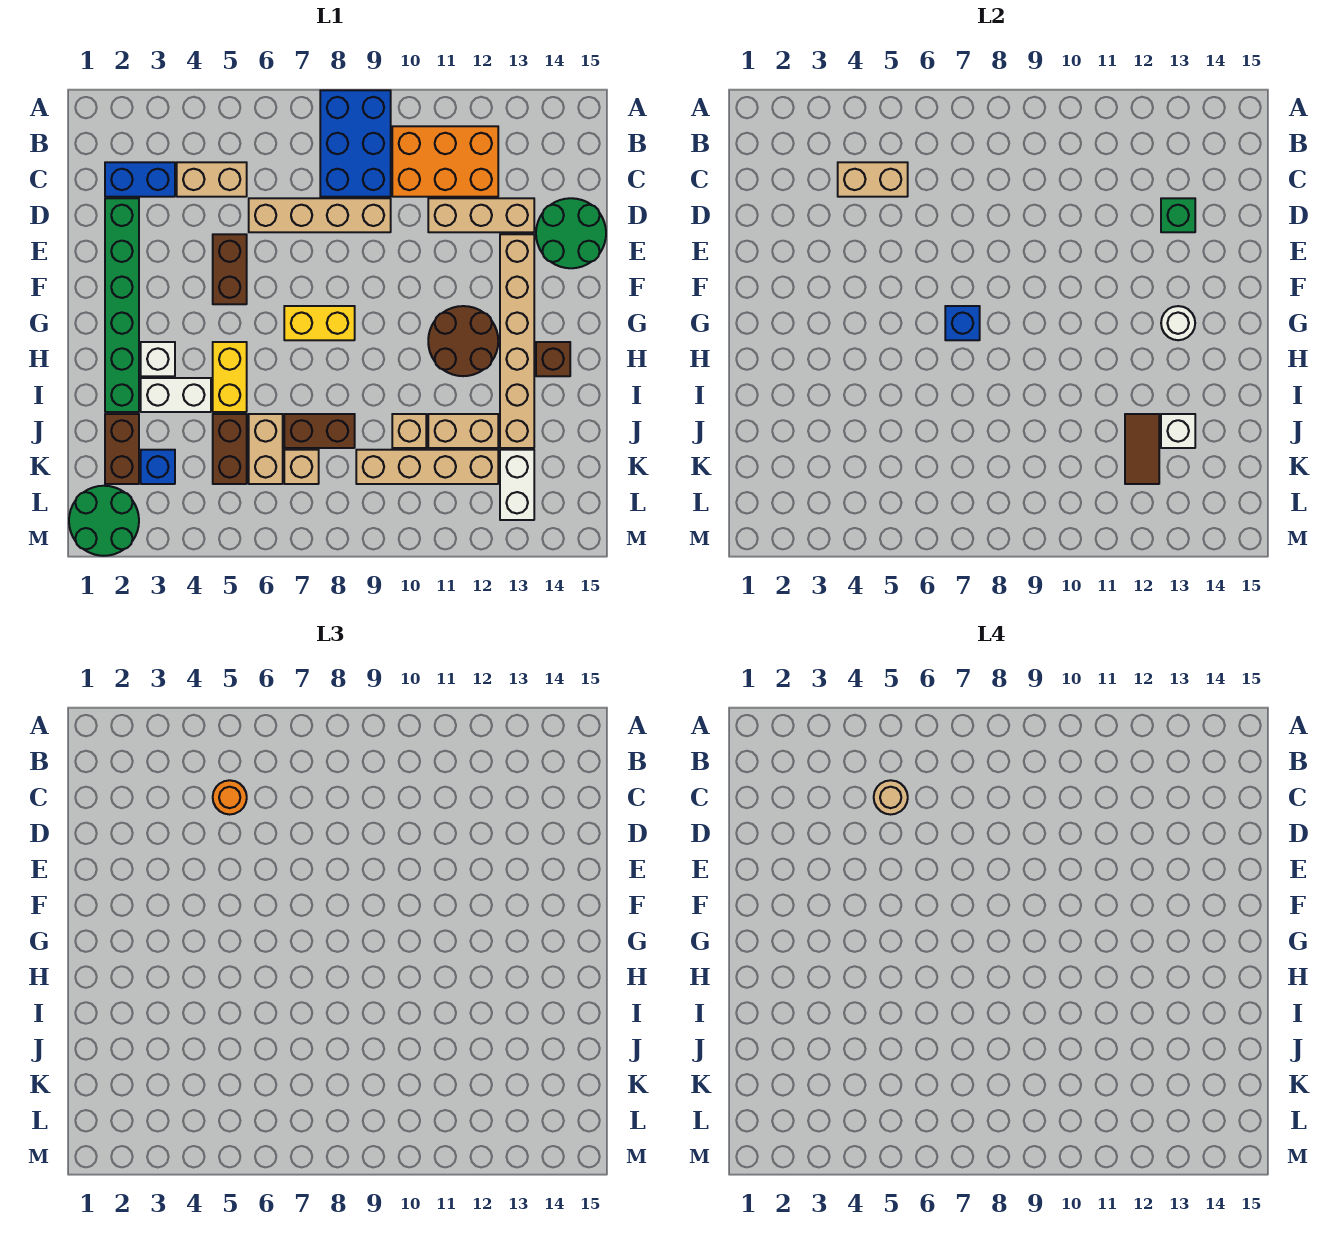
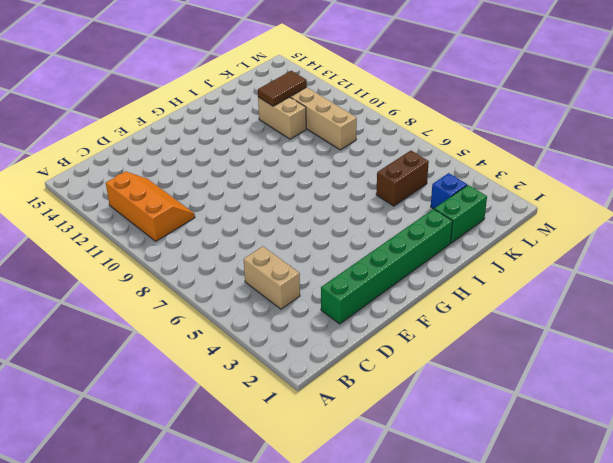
orange 2x3 slope [106,171,195,241] -> orange 2x3 brick [392,126,498,197]
green 1x2 brick [434,185,487,243] -> brown 1x2 brick [105,414,139,484]
none -> blue 2x3 brick [320,90,391,197]
none -> blue 1x2 brick [105,162,175,197]
none -> tan 1x4 brick [249,198,391,232]
none -> tan 1x3 brick [428,198,534,232]

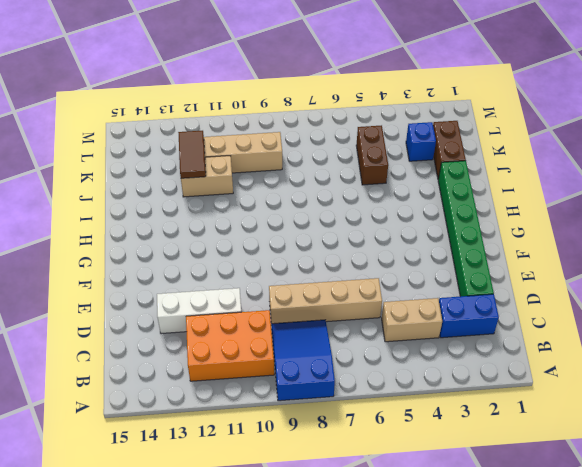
blue 2x3 slope [271,320,335,401] -> blue 2x3 brick [320,90,391,197]
white 1x3 brick [157,288,241,334] -> tan 1x3 brick [428,198,534,232]
none -> green 2x2 round brick [536,198,606,268]
none -> brown 1x2 brick [213,234,247,304]
none -> tan 1x6 brick [500,234,534,448]
none -> yellow 1x2 brick [284,306,355,340]

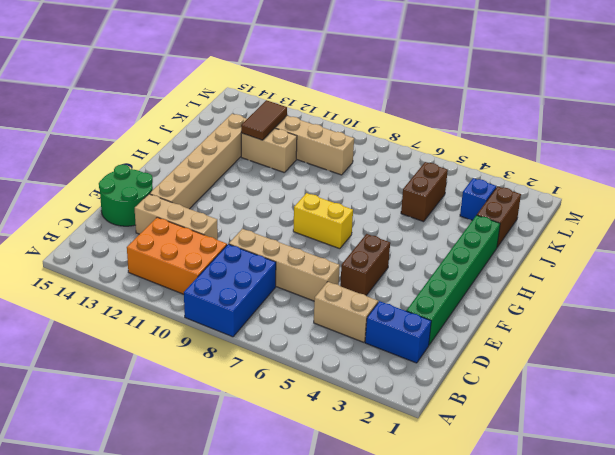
none -> brown 2x2 round brick [428,306,498,376]
none -> white 1x1 brick [141,342,175,376]
none -> yellow 1x2 brick [213,342,247,412]
none -> brown 1x1 brick [536,342,570,376]

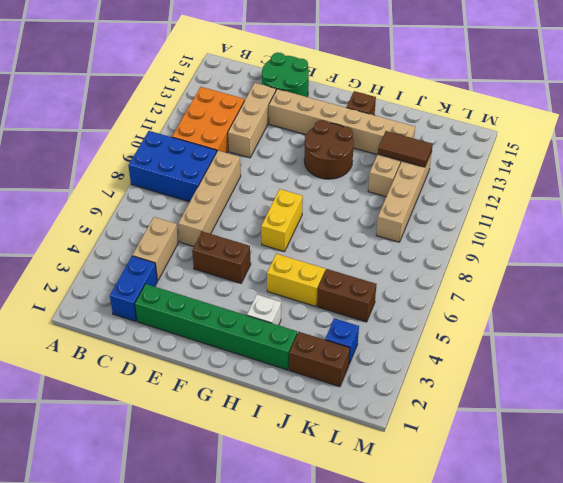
none -> white 1x2 brick [141,378,211,412]
none -> tan 1x2 brick [249,414,283,484]
none -> brown 1x2 brick [284,414,355,448]
none -> tan 1x1 brick [392,414,426,448]

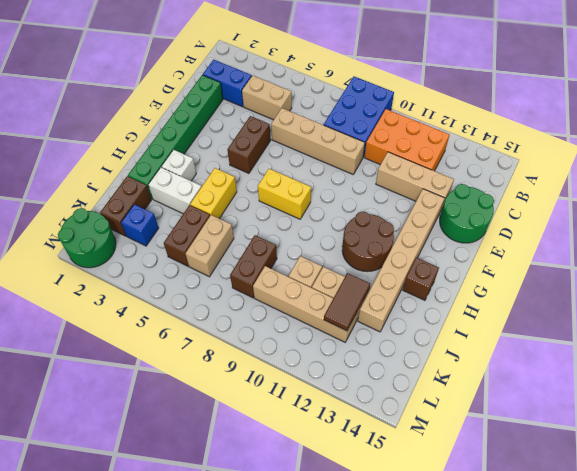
brown 1x2 brick [230,235,277,298] -> brown 1x2 brick turned to [284,414,355,448]
none -> tan 1x1 brick [284,450,319,484]
none -> white 1x2 brick [500,450,534,520]
none -> tan 1x2 brick [838,162,908,197]
none -> green 1x1 brick [1161,198,1195,232]

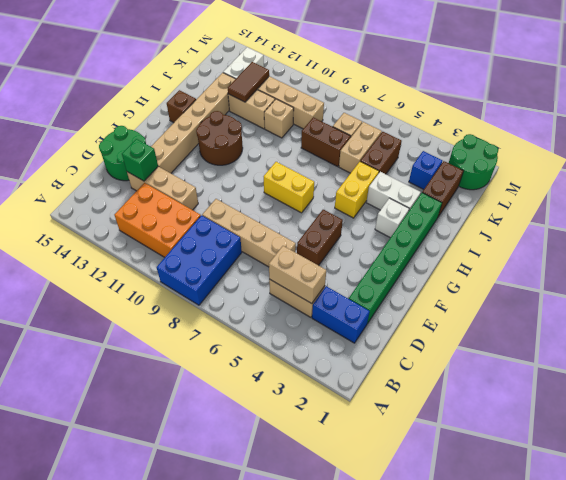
none -> blue 1x1 brick [945,306,980,340]
none -> white 1x1 round brick [1161,306,1195,340]
none -> white 1x1 brick [1161,414,1195,448]
none -> orange 1x1 round brick [213,780,247,815]

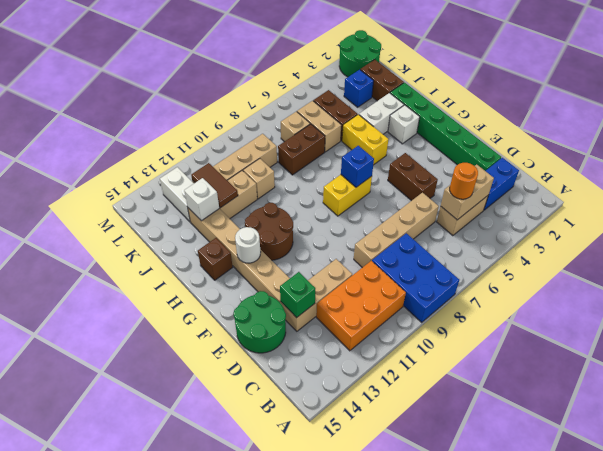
none -> tan 1x1 round brick [874,780,908,815]

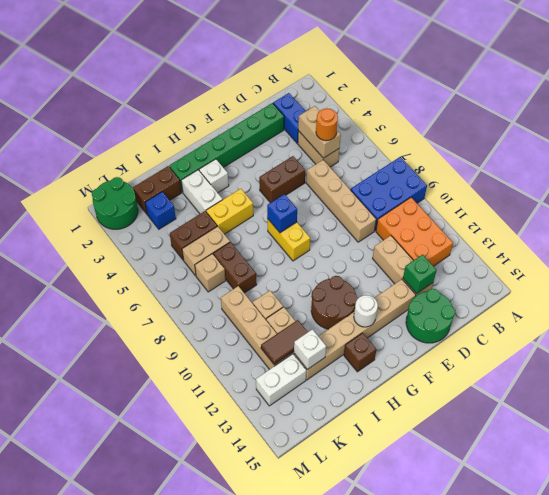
none -> tan 1x1 round brick [874,780,908,815]

